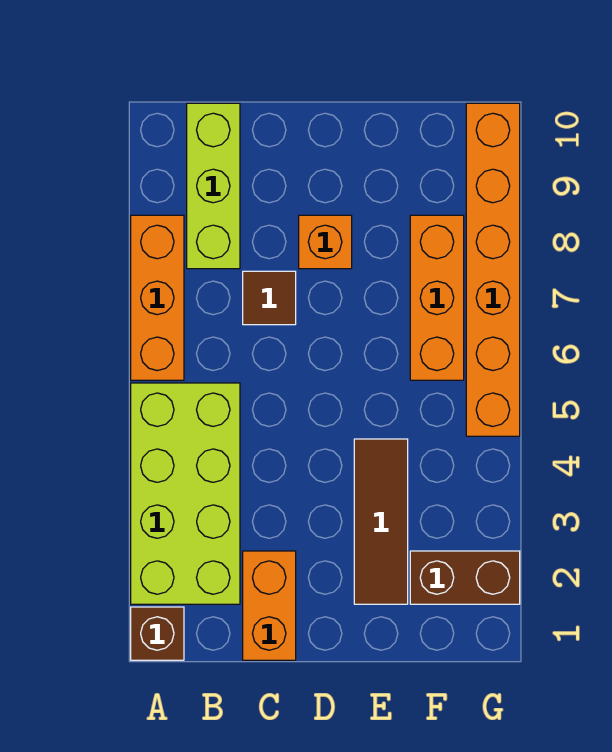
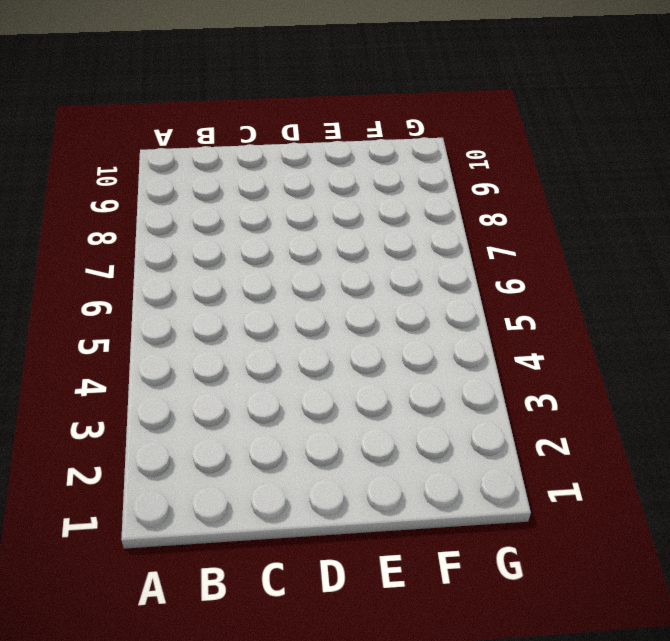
none -> brown 1x1 brick [131,607,184,660]
none -> lime 2x4 brick [131,383,240,604]

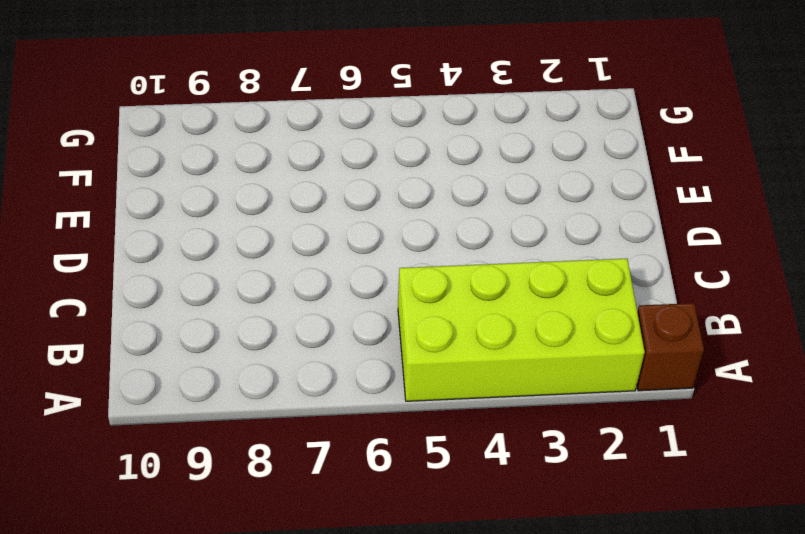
none -> orange 1x3 brick [131,215,184,380]
none -> lime 1x3 brick [187,103,240,269]

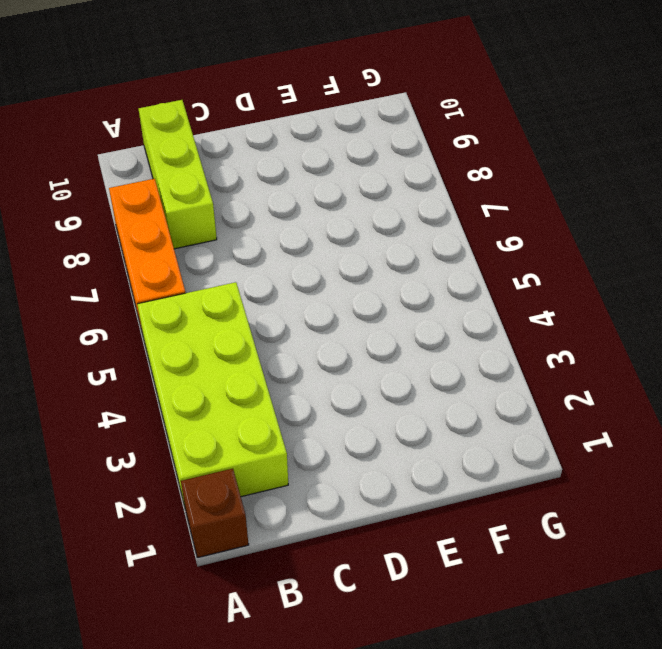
none -> orange 1x2 brick [243,551,296,660]
none -> brown 1x1 tile [243,271,296,325]

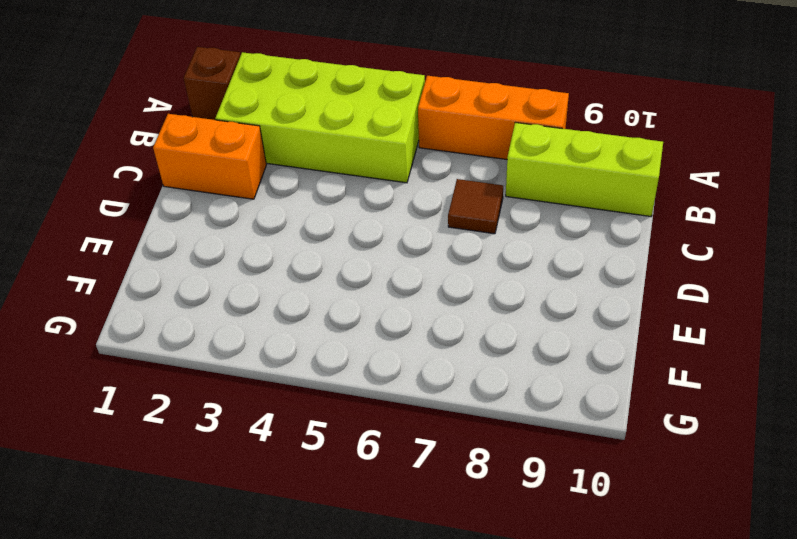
none -> orange 1x1 brick [299,215,352,269]
none -> brown 1x3 tile [354,439,408,604]

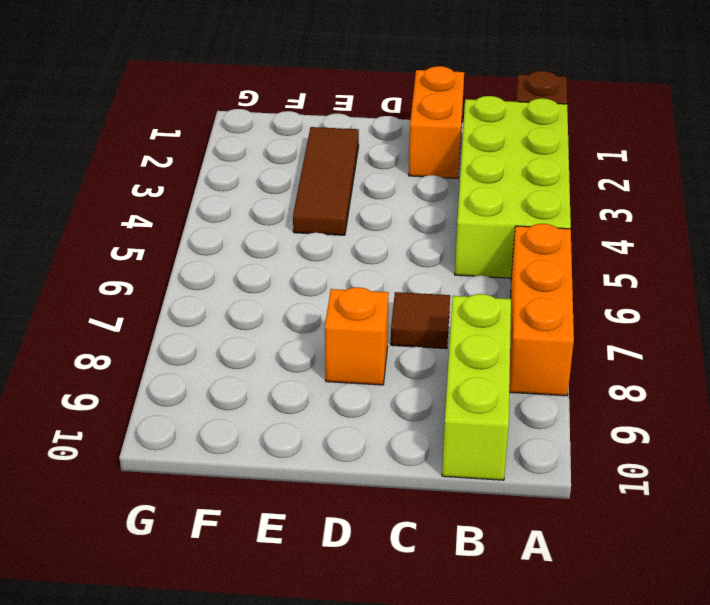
none -> brown 1x2 brick [410,551,520,604]
none -> orange 1x3 brick [410,215,464,380]

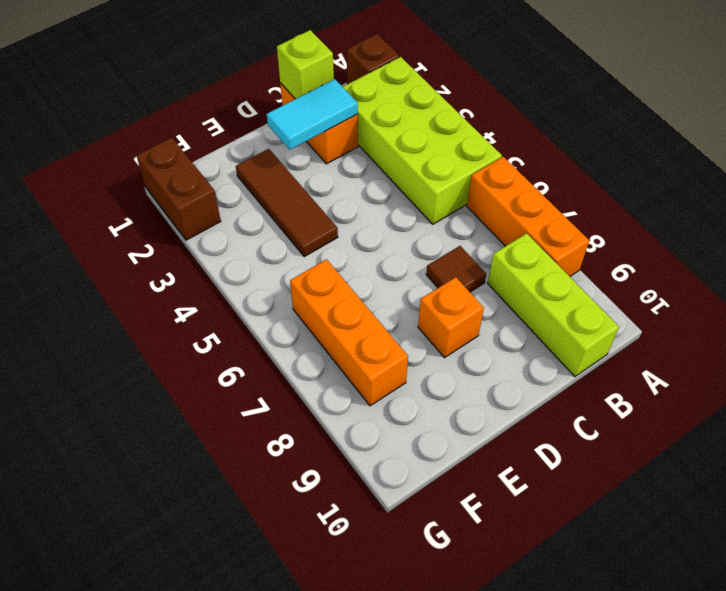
lime 1x1 brick [277,30,334,99] -> none
cyan 1x2 tile [267,79,358,150] -> none
brown 1x2 brick [136,138,221,240] -> brown 1x2 brick turned to [410,551,520,604]
none -> orange 1x6 brick [466,103,520,436]

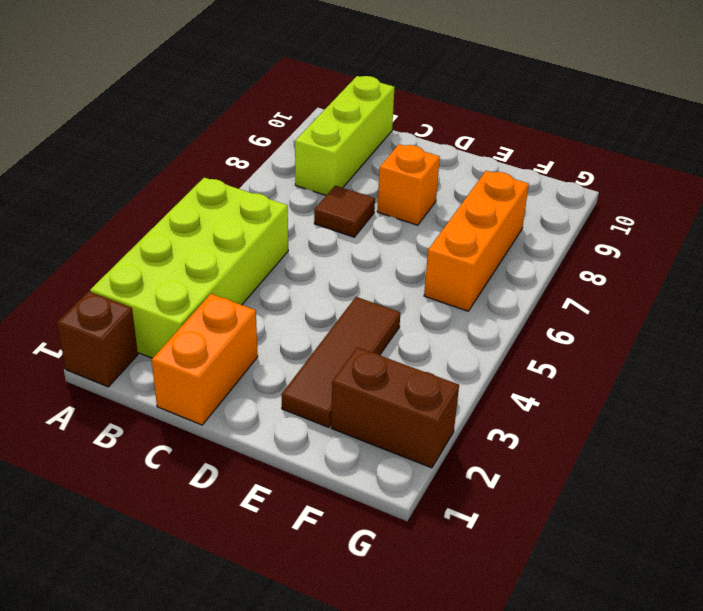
none -> orange 1x3 brick [131,215,184,380]
none -> orange 1x6 brick [466,103,520,436]

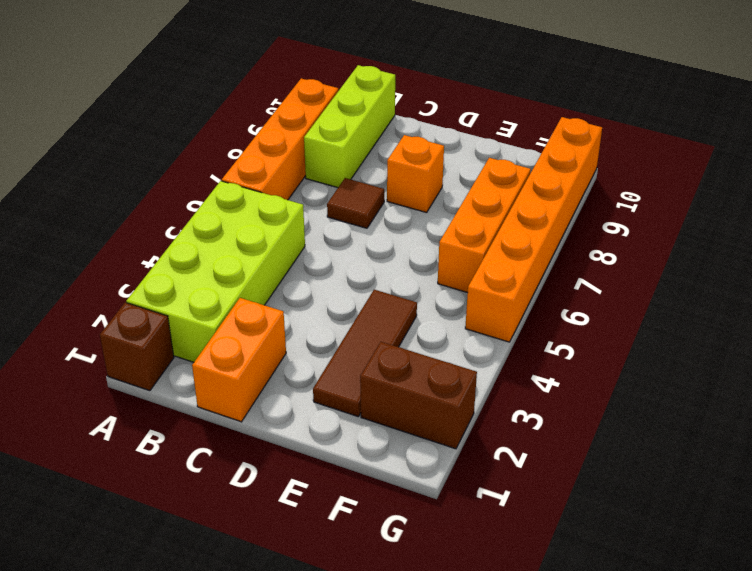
orange 1x4 brick [222,78,338,200] -> orange 1x3 brick [131,215,184,380]

